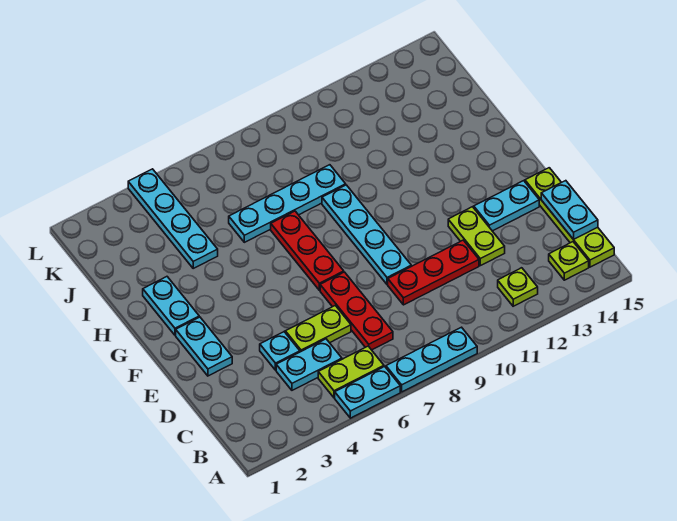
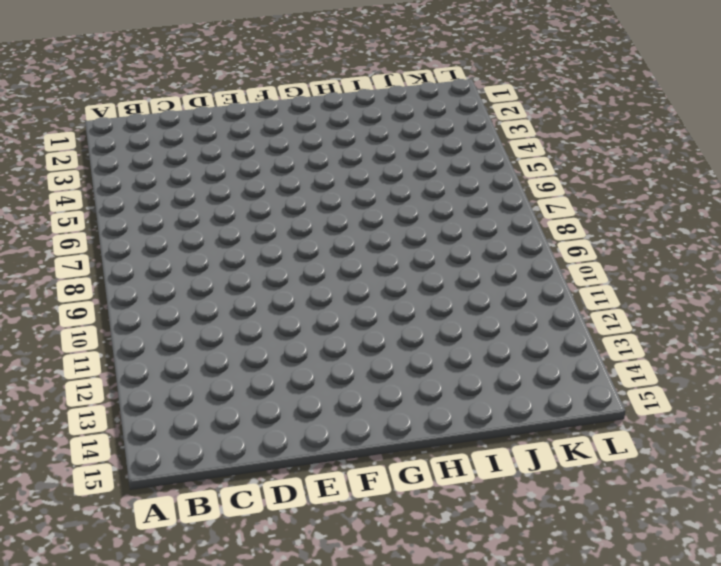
none -> cyan 1x2 plate [335,366,400,418]
none -> cyan 1x3 plate [386,327,477,392]
none -> lime 1x2 plate [318,346,384,398]

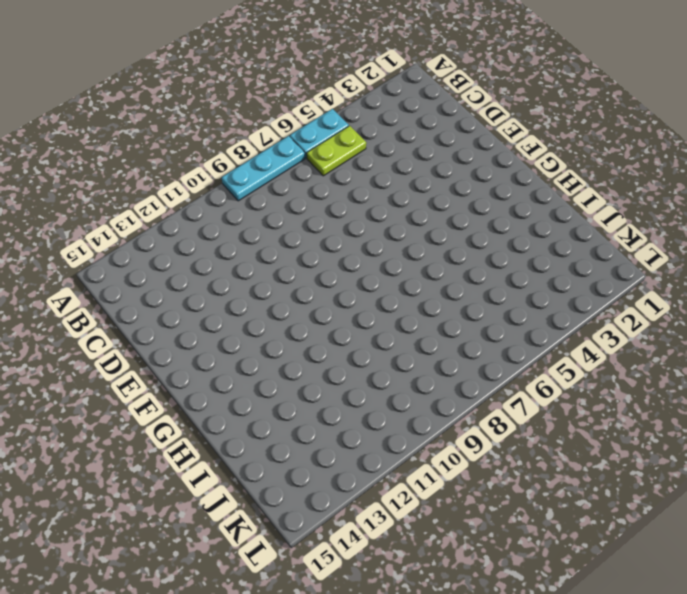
none -> lime 1x1 plate [498,268,538,306]
none -> lime 1x1 plate [549,242,589,280]
none -> lime 1x4 plate [525,168,614,267]

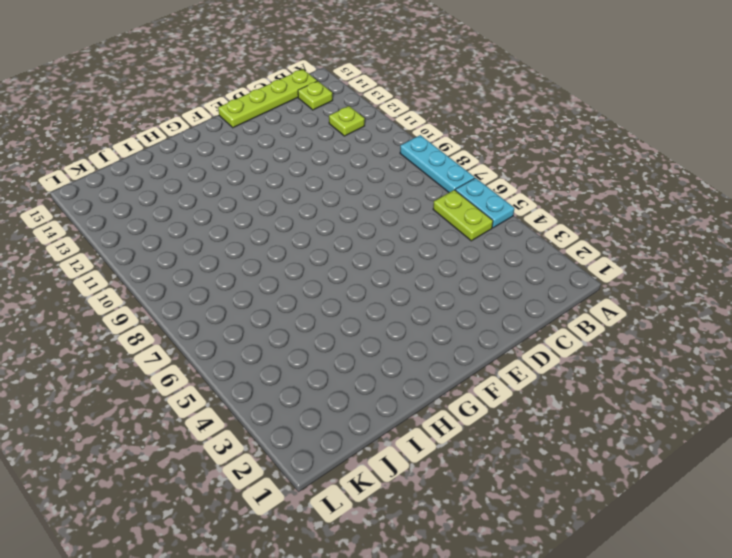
none -> cyan 1x2 plate [276,339,342,390]
none -> red 1x3 plate [320,272,393,350]
none -> cyan 1x1 plate [260,332,300,370]

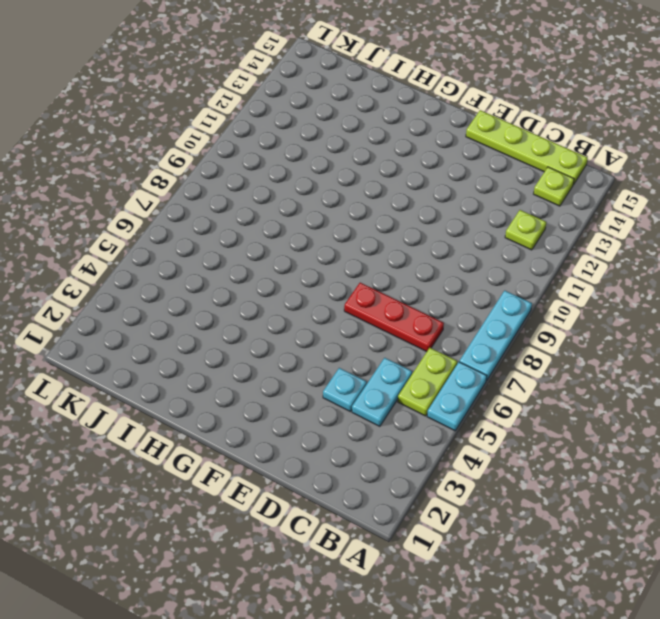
none -> lime 1x2 plate [285,306,351,352]
none -> red 1x3 plate [388,240,479,305]
none -> lime 1x2 plate [448,207,505,266]

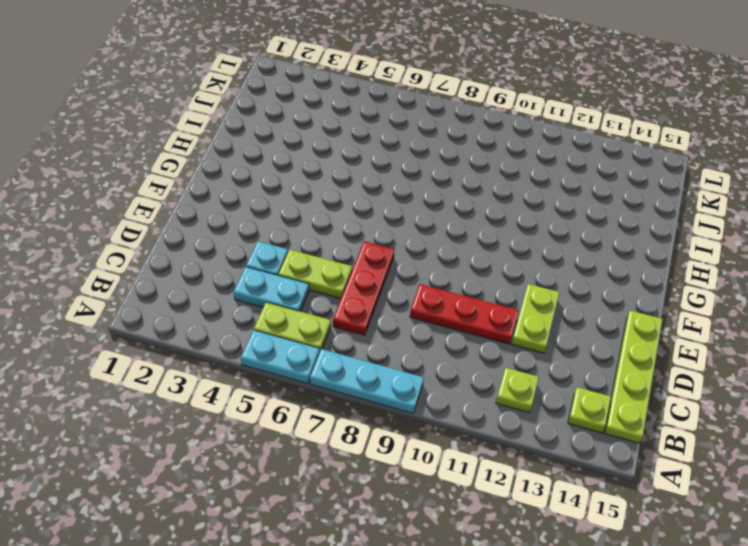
none -> cyan 1x2 plate [176,317,232,376]
none -> cyan 1x4 plate [322,185,411,285]
none -> cyan 1x2 plate [474,181,539,231]

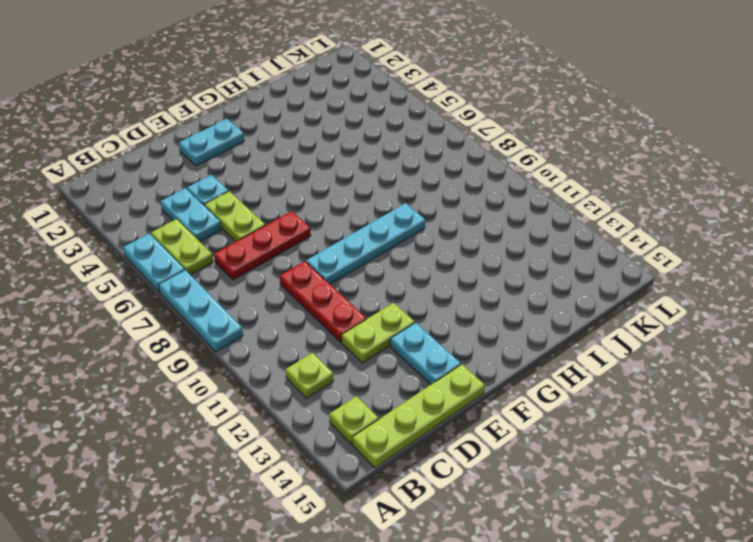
none -> red 1x3 plate [271,211,344,290]
none -> cyan 1x2 plate [143,277,199,335]
none -> cyan 1x4 plate [128,169,218,268]

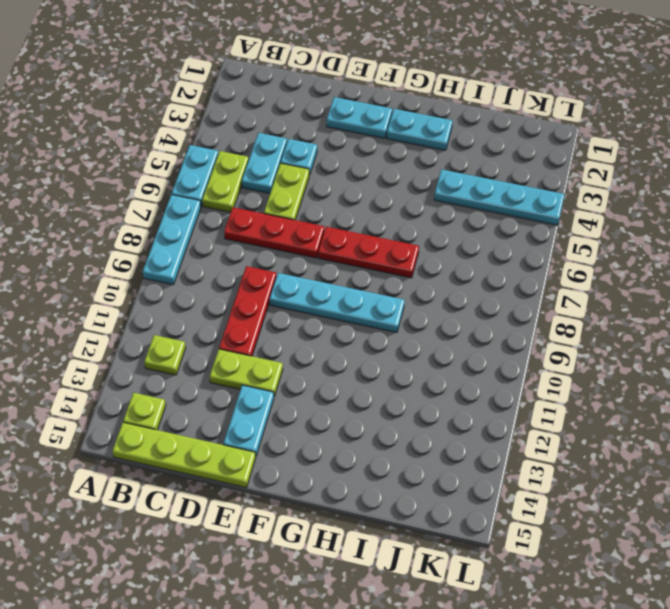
none -> cyan 1x4 plate [229,165,346,242]
none -> cyan 1x2 plate [541,181,598,240]

